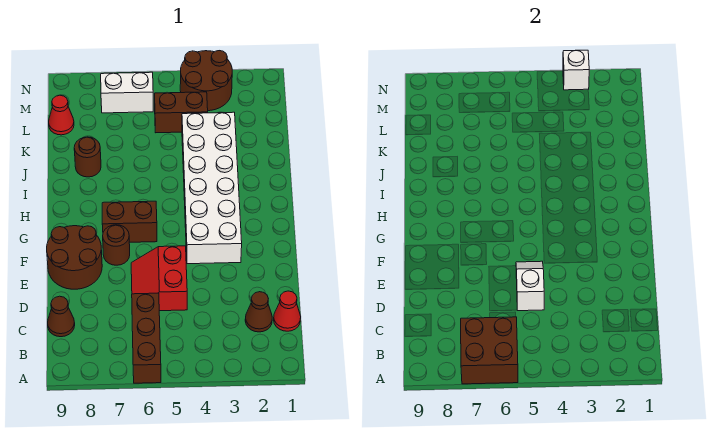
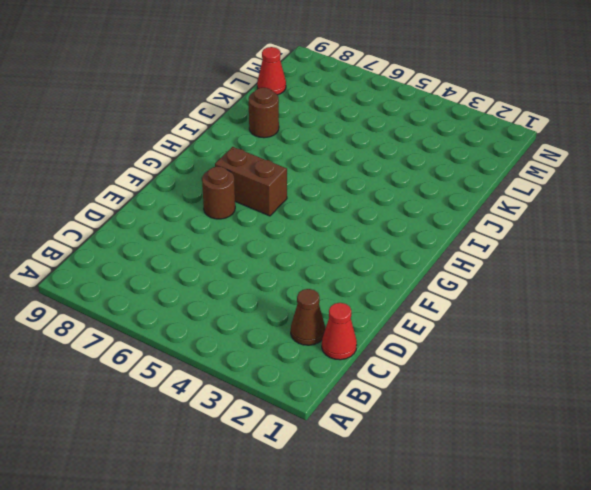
none -> brown 1x3 brick [132,293,161,383]
none -> brown 1x1 cone [48,296,75,337]
none -> red 2x2 slope [131,246,187,311]

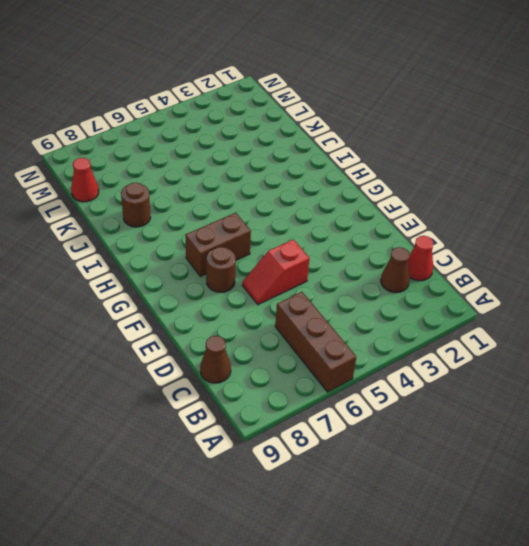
red 1x2 slope [242,239,310,305] -> red 2x2 slope [131,246,187,311]
none -> brown 2x2 round brick [47,226,102,289]
none -> white 2x6 brick [182,112,242,264]
none -> brown 1x2 brick [155,92,208,133]

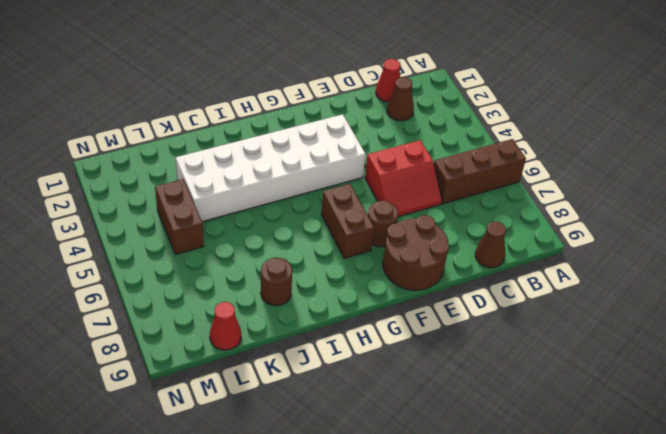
none -> brown 2x2 round brick [180,51,232,111]
none -> white 1x2 brick [101,72,153,113]
none -> brown 2x2 brick [461,317,518,384]

